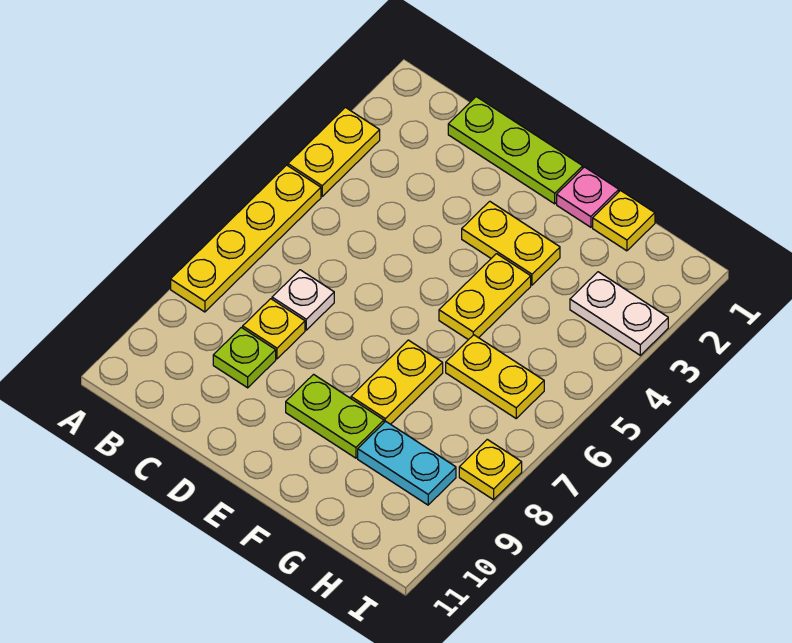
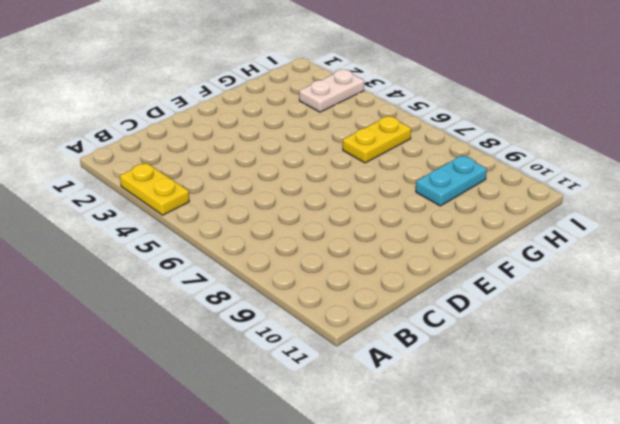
none -> yellow 1x4 plate [171,165,321,312]
none -> lime 1x3 plate [448,97,583,204]
none -> white 1x1 plate [272,270,334,330]

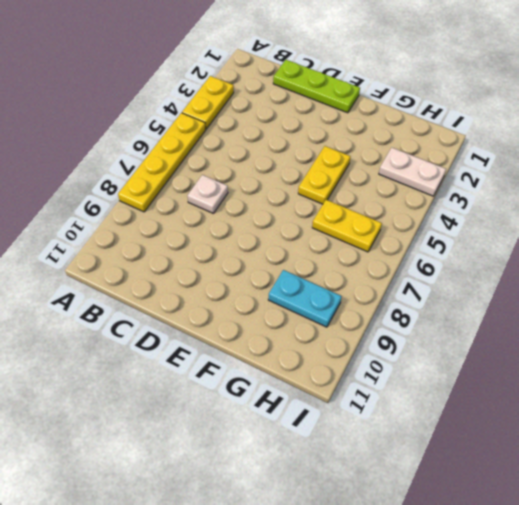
none -> yellow 1x1 plate [243,299,305,359]
none -> lime 1x1 plate [213,327,276,388]
none -> yellow 1x2 plate [462,201,560,285]

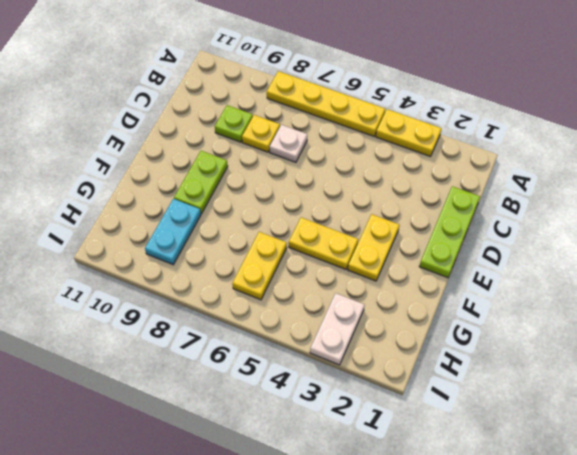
none -> pink 1x1 plate [557,167,619,227]
none -> yellow 1x2 plate [351,340,443,424]
none -> yellow 1x1 plate [593,191,655,251]

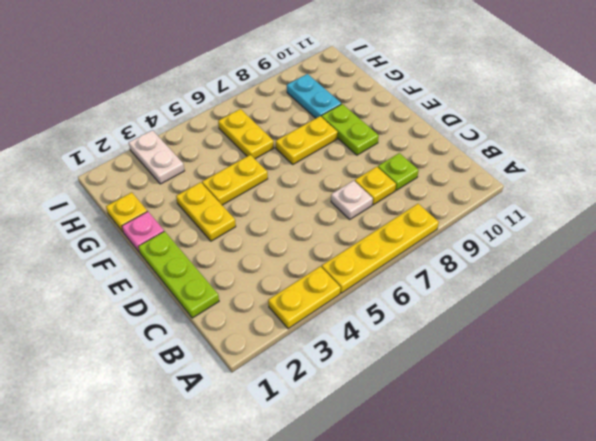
none -> yellow 1x1 plate [459,439,522,500]

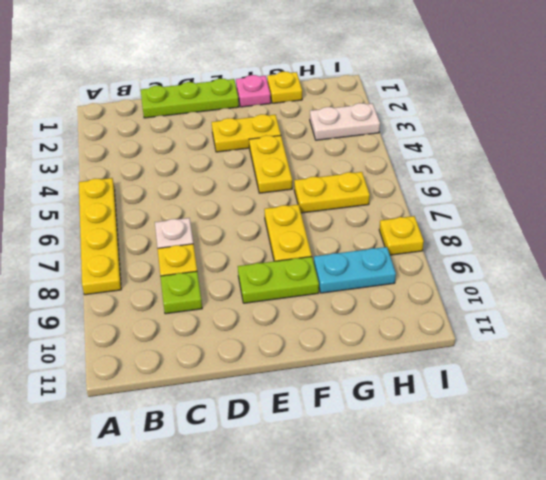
none -> yellow 1x2 plate [288,107,380,196]

